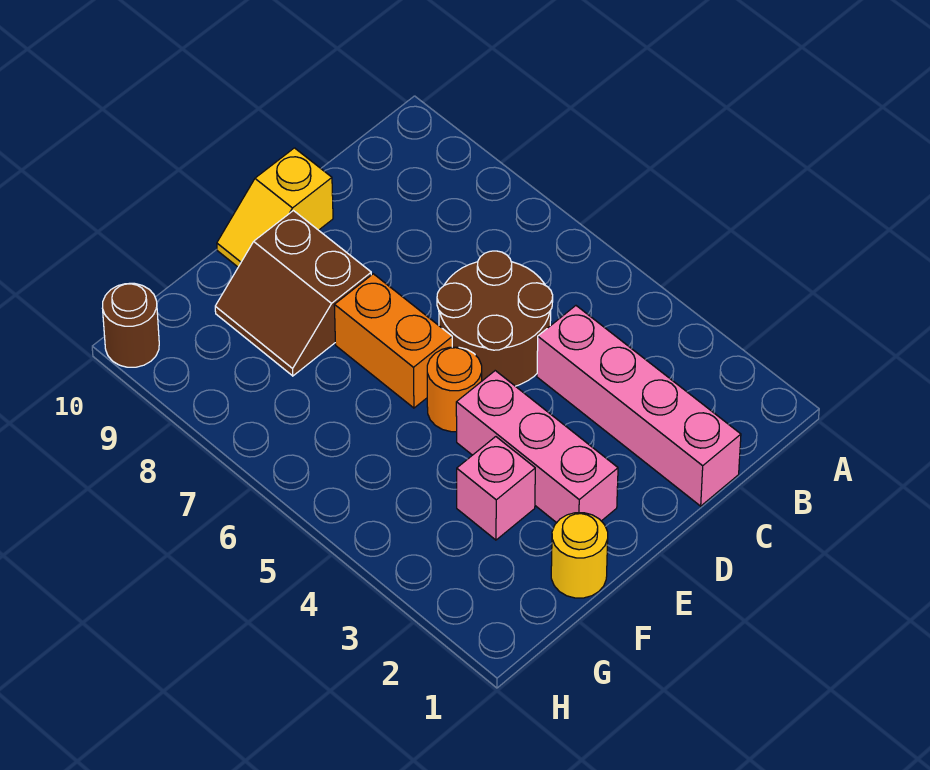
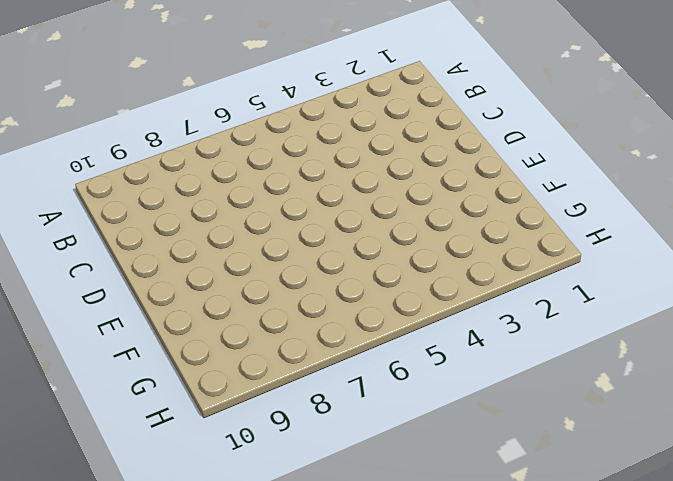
none -> pink 1x4 brick [537,306,741,506]
none -> brown 2x2 round brick [437,251,553,386]

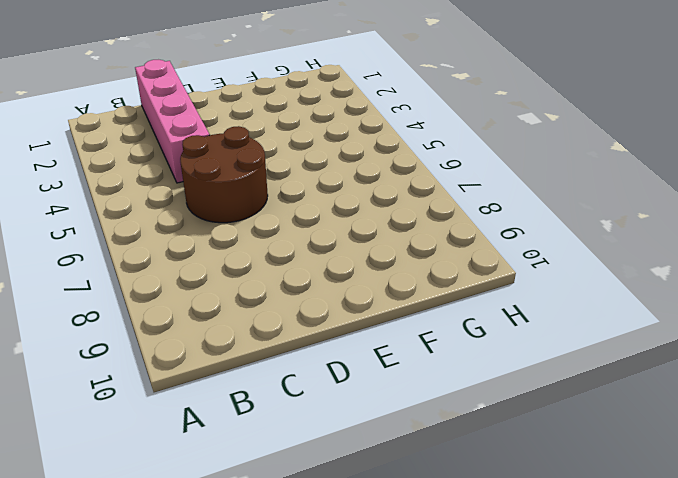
none -> yellow 1x2 slope [217,148,333,267]
none -> pink 1x3 brick [456,371,618,523]

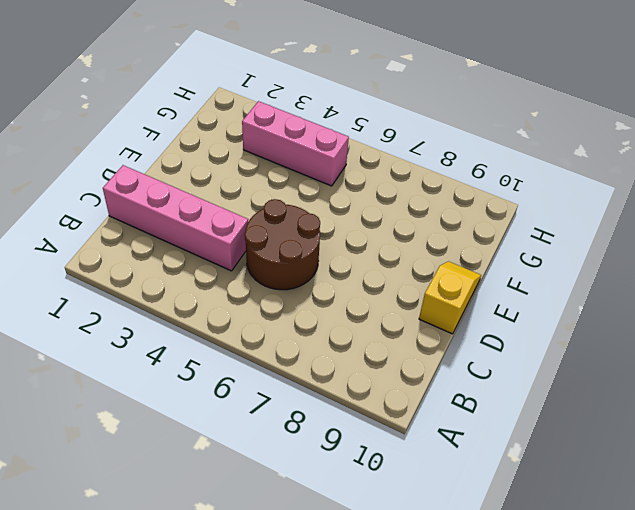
pink 1x3 brick [242,101,349,186] -> pink 1x3 brick moved to [456,371,618,523]
none -> orange 1x1 round brick [427,347,482,432]
none -> orange 1x2 brick [334,274,452,408]

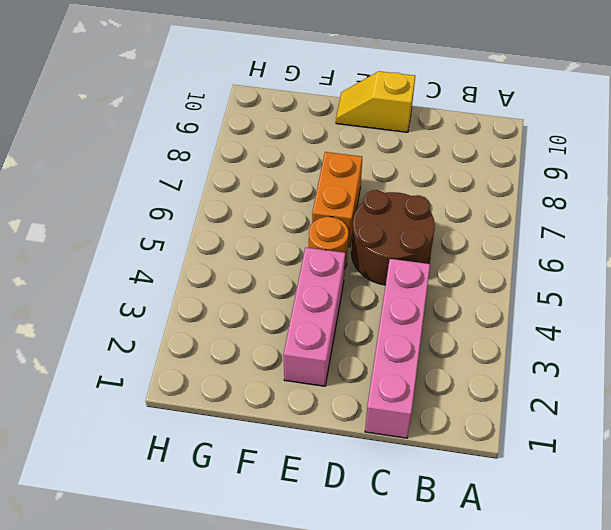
none -> brown 2x2 slope [215,211,371,376]
none -> yellow 1x1 round brick [551,513,608,598]

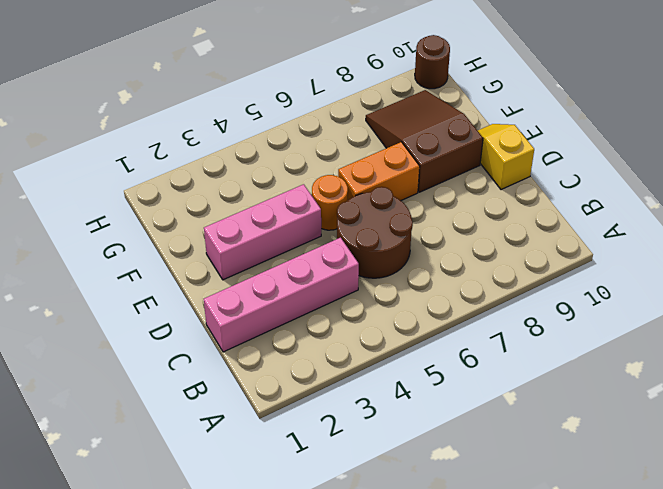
brown 2x3 slope [366,90,483,192] -> brown 2x2 slope [215,211,371,376]
none -> yellow 1x1 round brick [551,513,608,598]
none -> pink 1x1 brick [457,437,535,540]

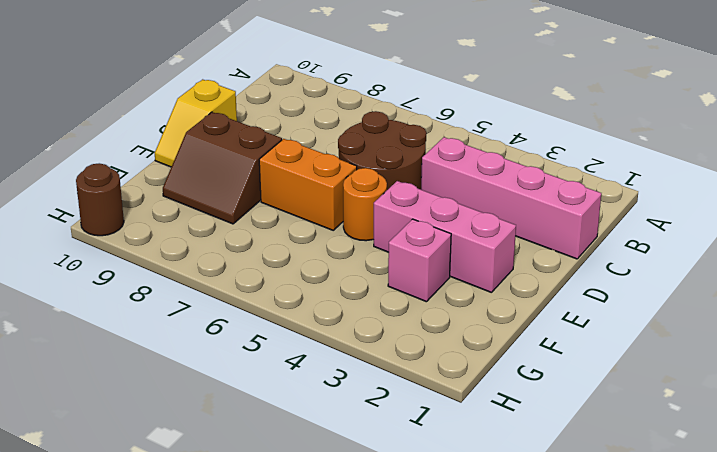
none -> yellow 1x1 round brick [551,513,608,598]

